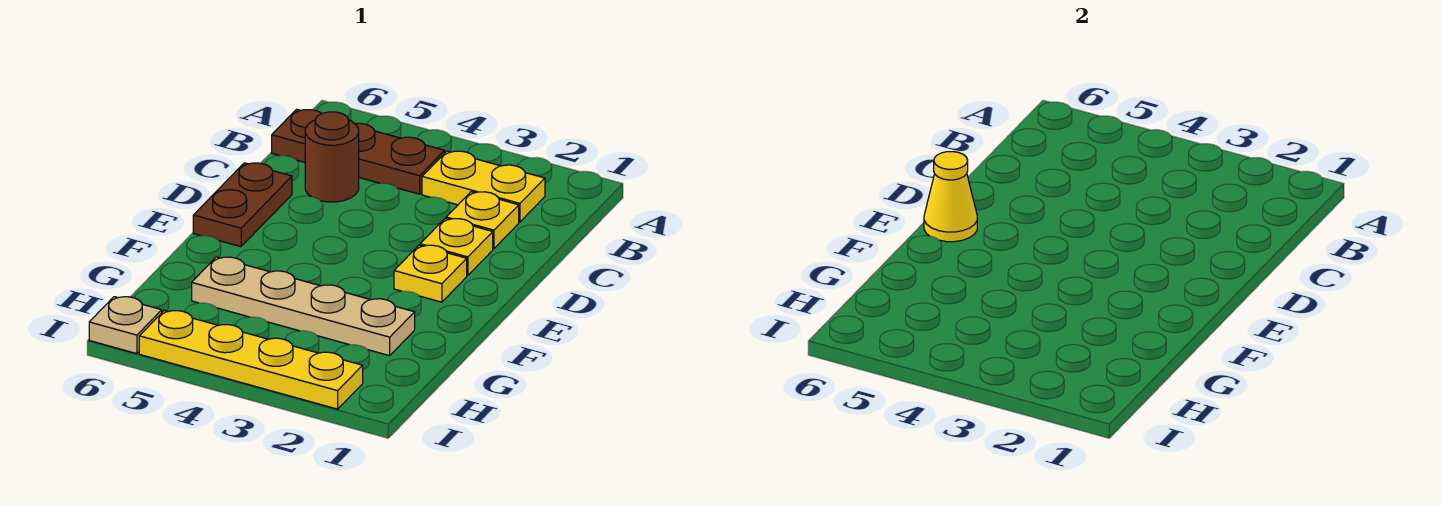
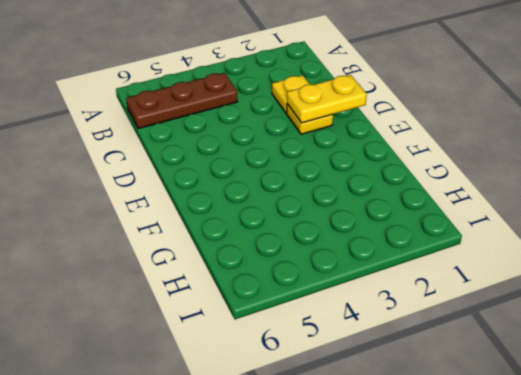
yellow 1x2 plate [287,75,367,123] -> yellow 1x2 plate moved to [422,151,545,222]
none -> brown 1x1 round brick [305,112,359,202]
none -> brown 1x2 plate [193,163,292,247]

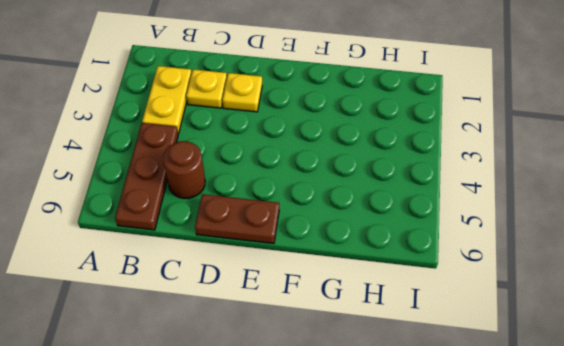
none -> yellow 1x1 plate [394,245,467,302]
none -> tan 1x4 plate [192,257,415,356]

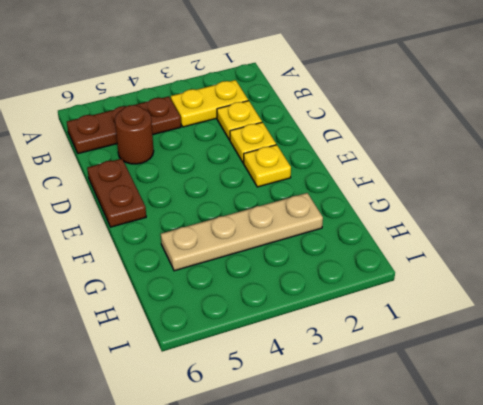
none -> yellow 1x4 plate [139,310,363,409]
none -> tan 1x1 plate [89,297,162,354]

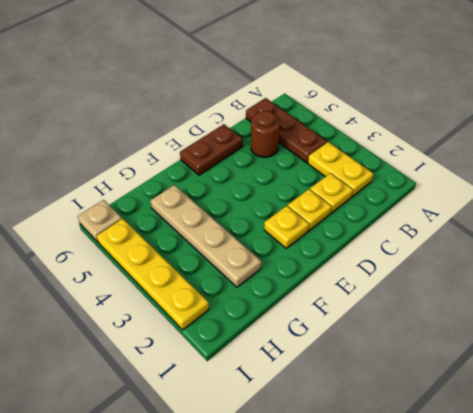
none -> yellow 1x1 cone [924,152,977,242]

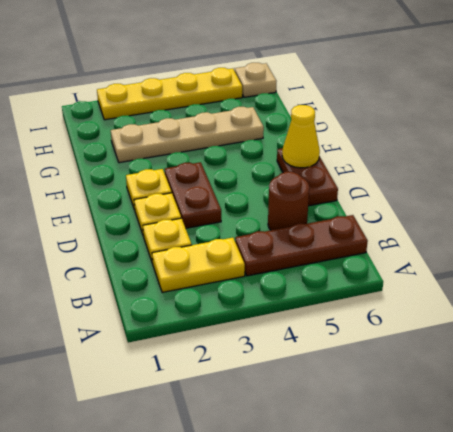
brown 1x2 plate [165,162,221,228] -> none

